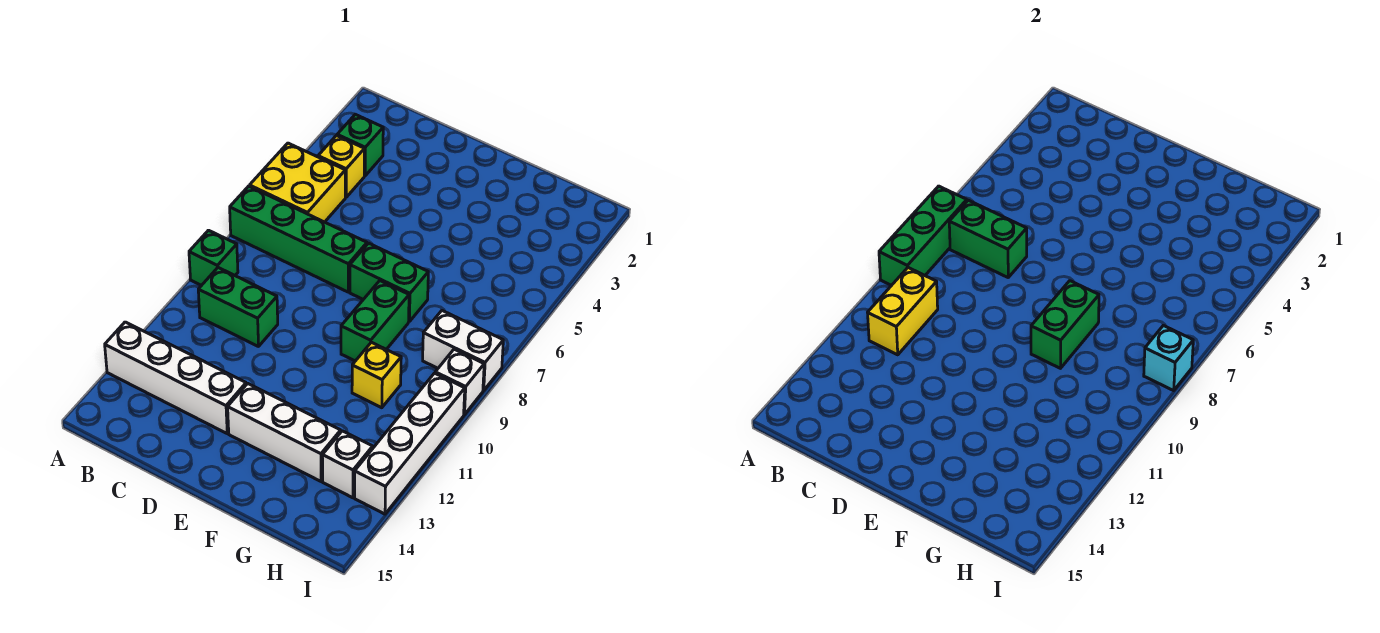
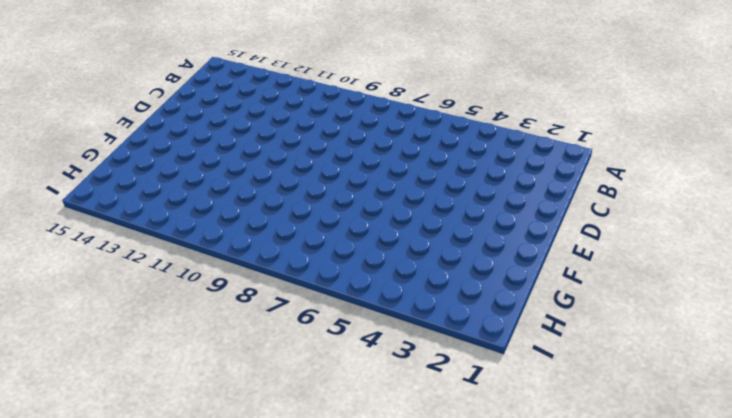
none -> yellow 2x2 brick [250,143,345,222]
none -> green 1x4 brick [230,186,367,292]
none -> green 1x1 brick [189,230,238,285]

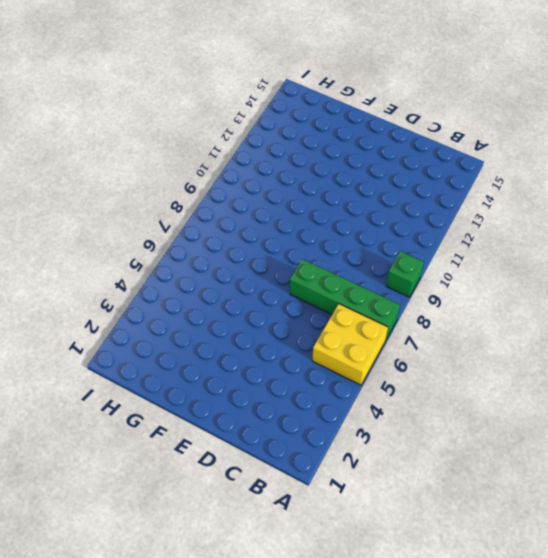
none -> white 1x4 brick [105,322,246,433]
none -> green 1x1 brick [337,114,383,176]
none -> yellow 1x1 brick [318,136,364,197]

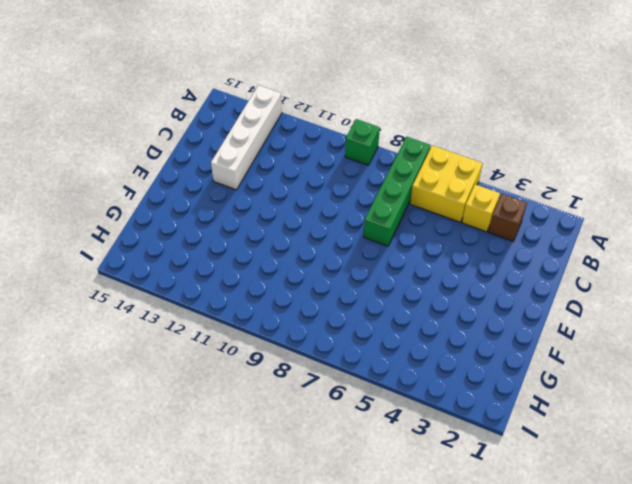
brown 1x1 brick [488,194,527,241] -> green 1x1 brick [337,114,383,176]
none -> green 1x2 brick [198,268,278,347]
none -> green 1x2 brick [350,243,428,321]
none -> white 1x3 brick [228,383,341,481]

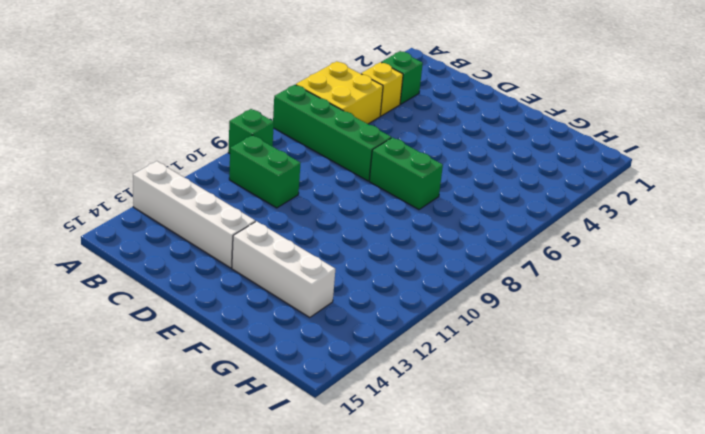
none -> green 1x2 brick [341,281,409,361]
none -> yellow 1x1 brick [352,342,401,408]
none -> white 1x2 brick [423,311,503,390]

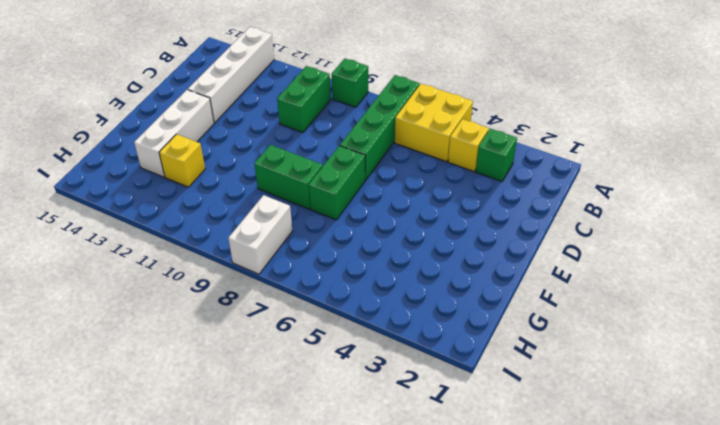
yellow 1x1 brick [159,134,205,187] -> yellow 1x1 brick moved to [352,342,401,408]
none -> white 1x1 brick [322,431,373,498]
none -> white 1x1 brick [435,349,484,415]
none -> white 1x4 brick [355,373,465,514]

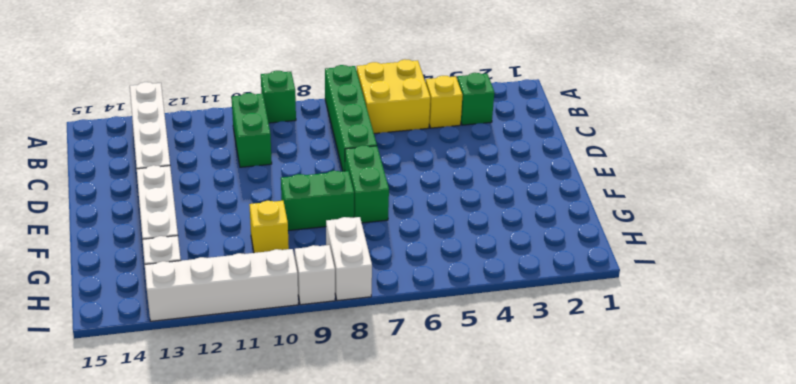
none -> green 1x3 brick [879,186,967,285]
none -> green 1x2 brick [949,200,1027,277]
none -> yellow 1x2 brick [868,268,938,355]

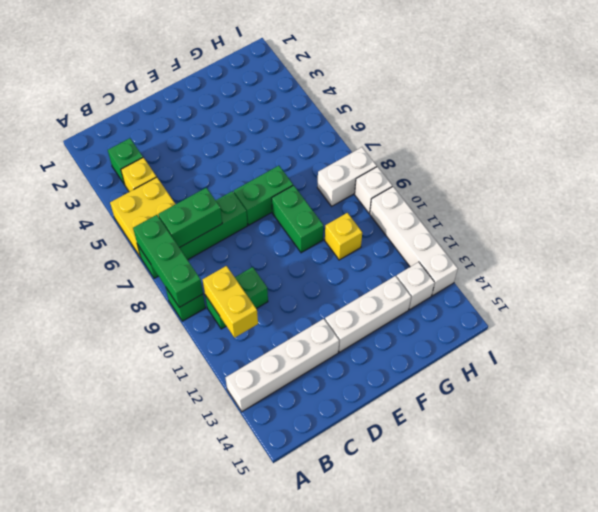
none -> green 1x2 brick [1031,281,1099,368]
none -> cyan 1x1 brick [1144,325,1193,390]

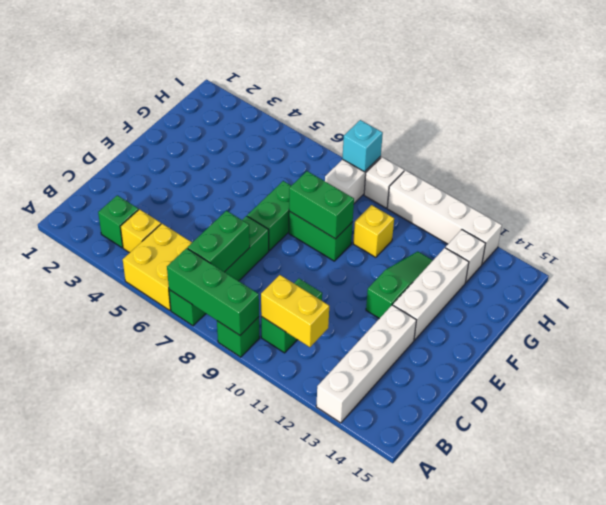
green 1x3 slope [366,251,433,319] -> none

